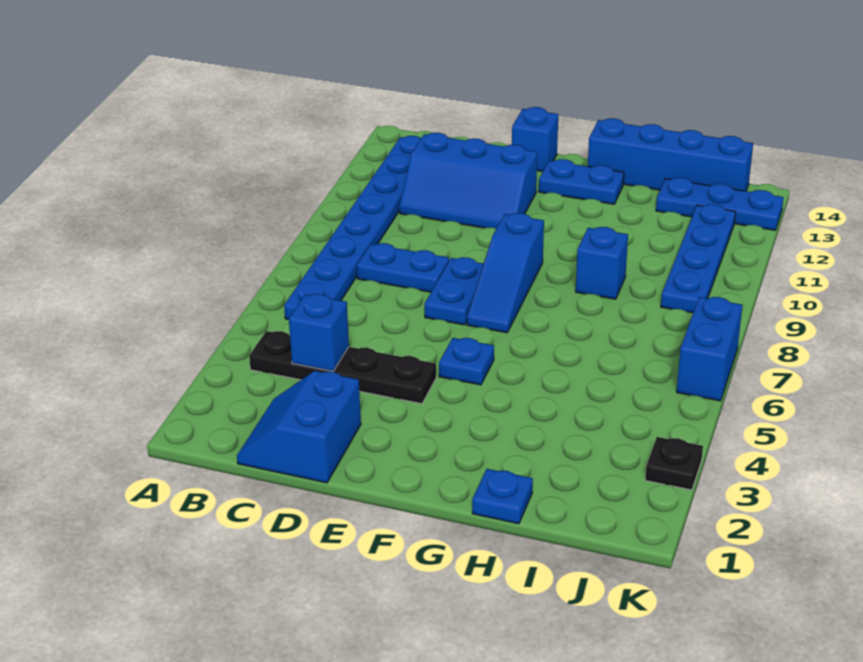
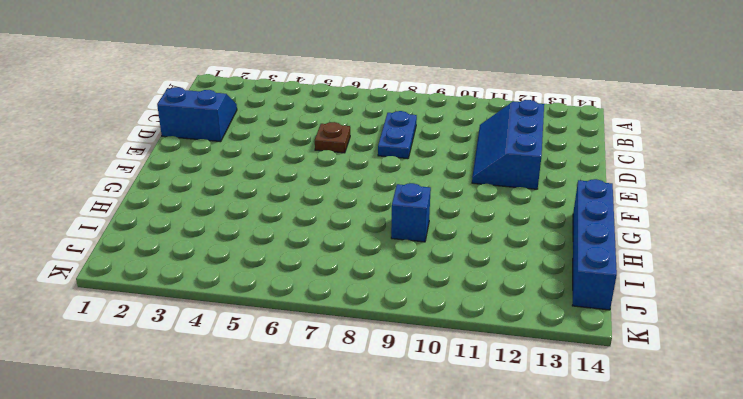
brown 1x1 plate [315,122,350,153] -> none
none -> black 1x4 plate [249,331,436,404]
none -> blue 1x8 plate [284,136,421,320]
none -> blue 1x2 plate [425,257,484,325]

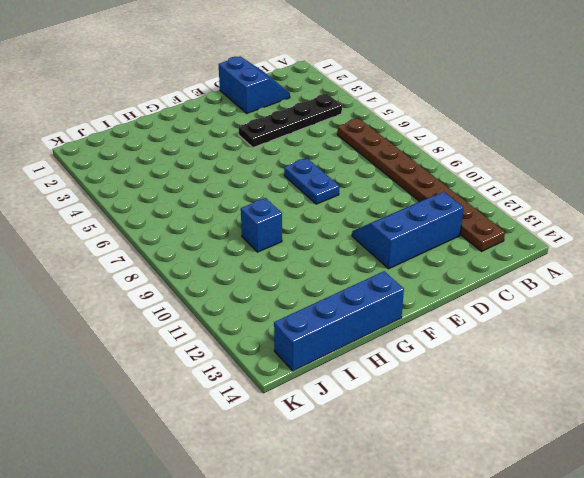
brown 1x8 plate [337,118,505,251] -> blue 1x8 plate [284,136,421,320]
none -> blue 1x2 plate [357,243,449,292]
none -> blue 1x1 brick [512,107,558,172]
none -> blue 1x1 plate [439,338,494,385]

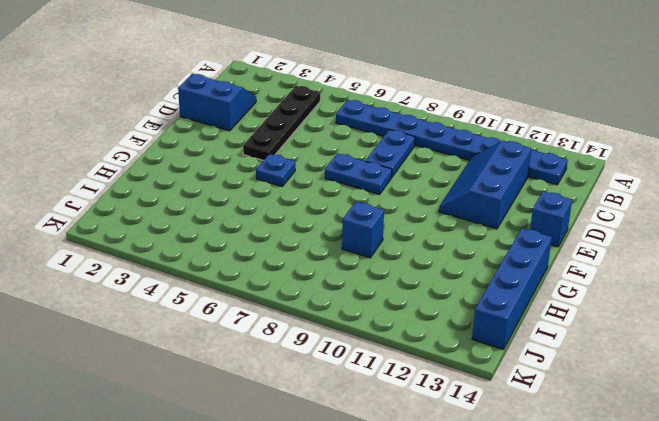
none -> blue 1x3 slope [467,213,544,333]
none -> blue 1x2 plate [539,159,624,204]
none -> blue 1x1 plate [472,469,533,524]

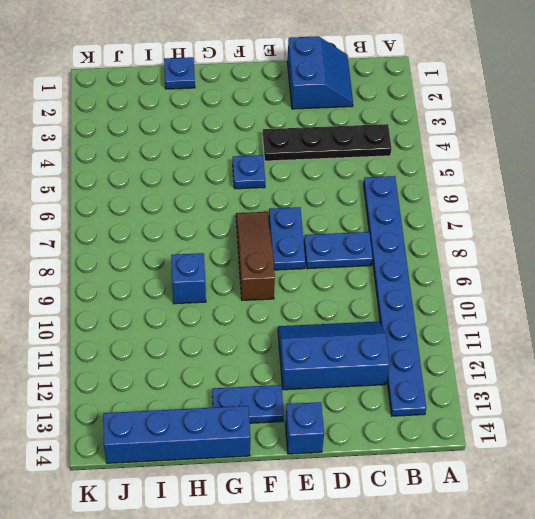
brown 1x3 slope [236,212,275,300] -> blue 1x3 slope [467,213,544,333]
none -> blue 1x3 plate [656,178,784,230]
none -> blue 1x4 plate [661,204,735,313]
none -> black 1x1 plate [645,437,703,490]

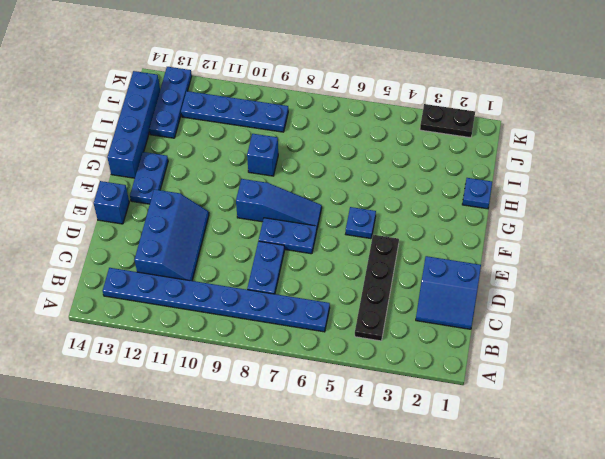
black 1x2 plate [420,104,475,138] -> black 1x1 plate [645,437,703,490]
none -> blue 1x2 brick [677,297,742,401]
none -> blue 1x1 brick [289,294,349,371]

